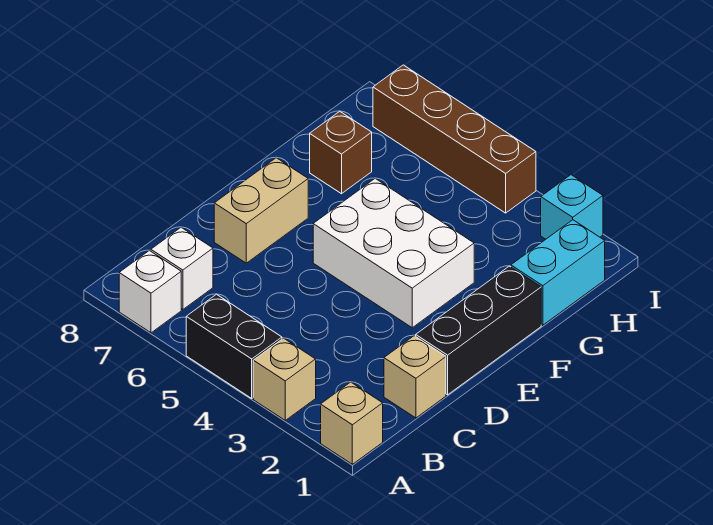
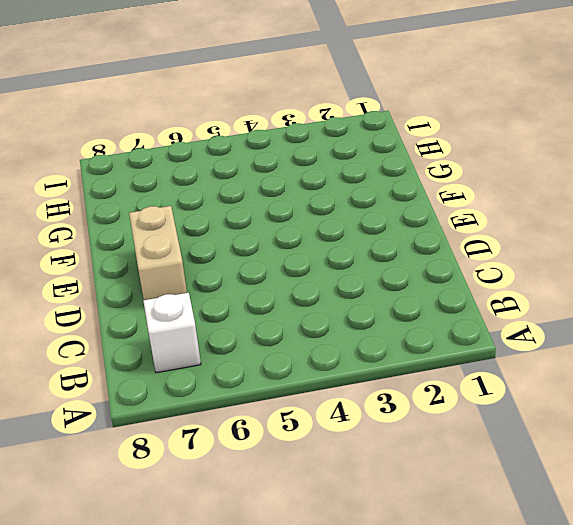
none -> tan 1x1 brick [321,382,383,464]
none -> tan 1x1 brick [253,338,316,420]
none -> black 1x2 brick [186,294,282,398]

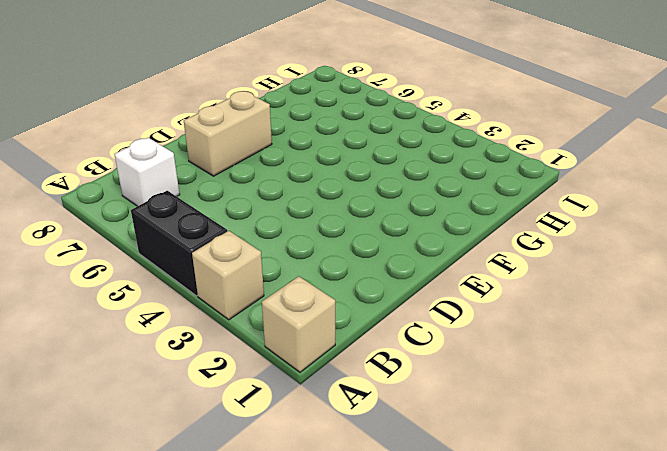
none -> white 1x1 brick [119,250,181,333]
none -> tan 1x1 brick [384,336,446,418]
none -> black 1x3 brick [416,266,541,395]

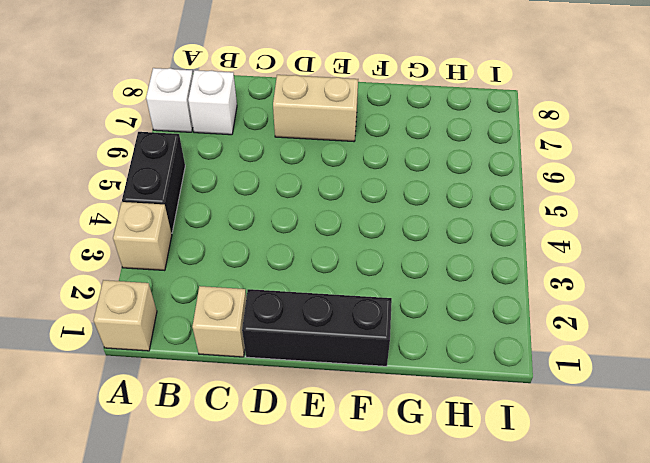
none -> white 2x3 brick [313,178,474,328]
none -> cyan 1x2 brick [511,220,605,325]
none -> brown 1x1 brick [310,111,372,194]

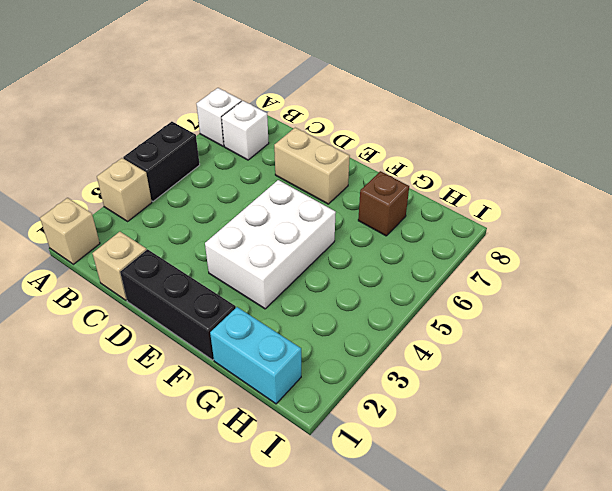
none -> cyan 1x1 brick [541,175,603,239]
none -> brown 1x4 brick [373,65,536,213]

